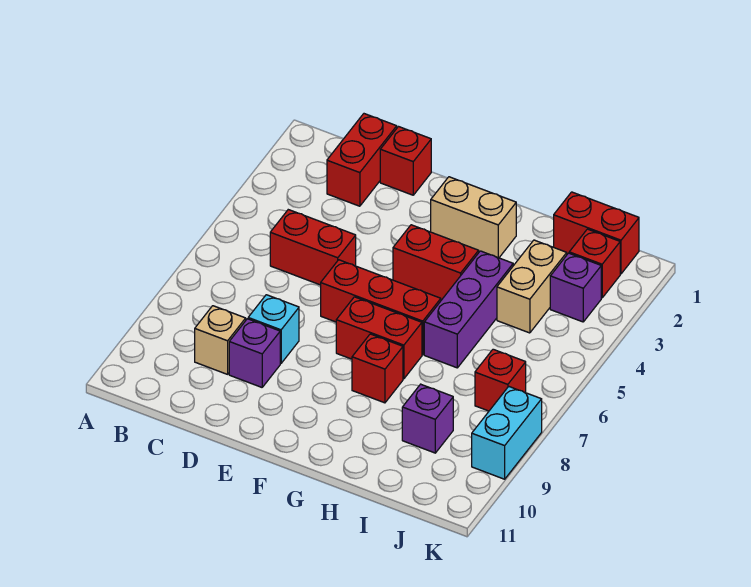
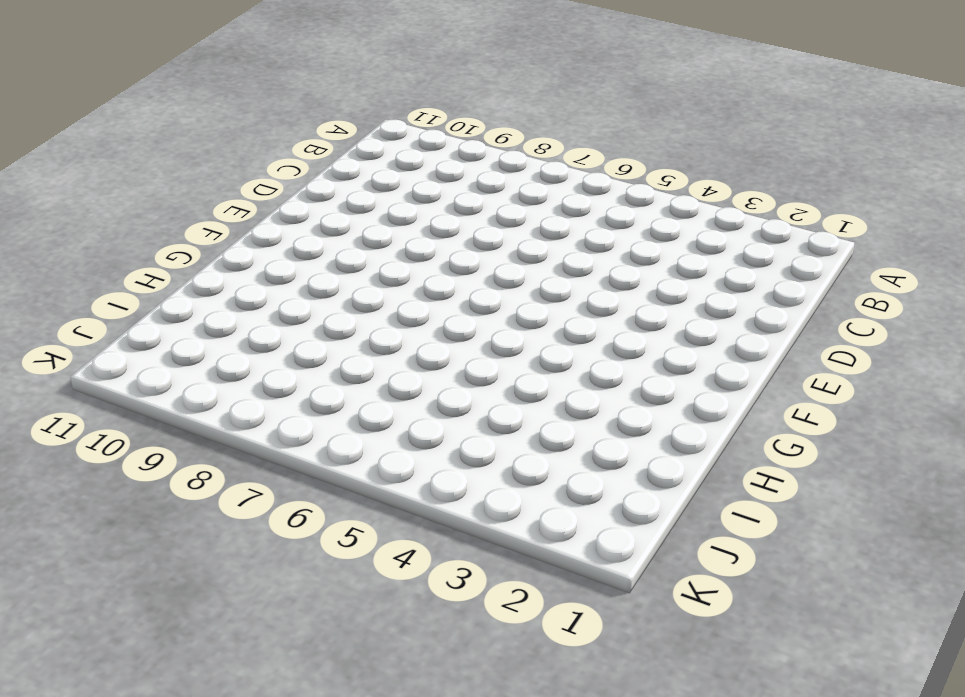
none -> red 1x2 brick [327,114,397,206]
none -> red 1x2 brick [270,210,356,285]
none -> tan 1x1 brick [195,306,246,374]

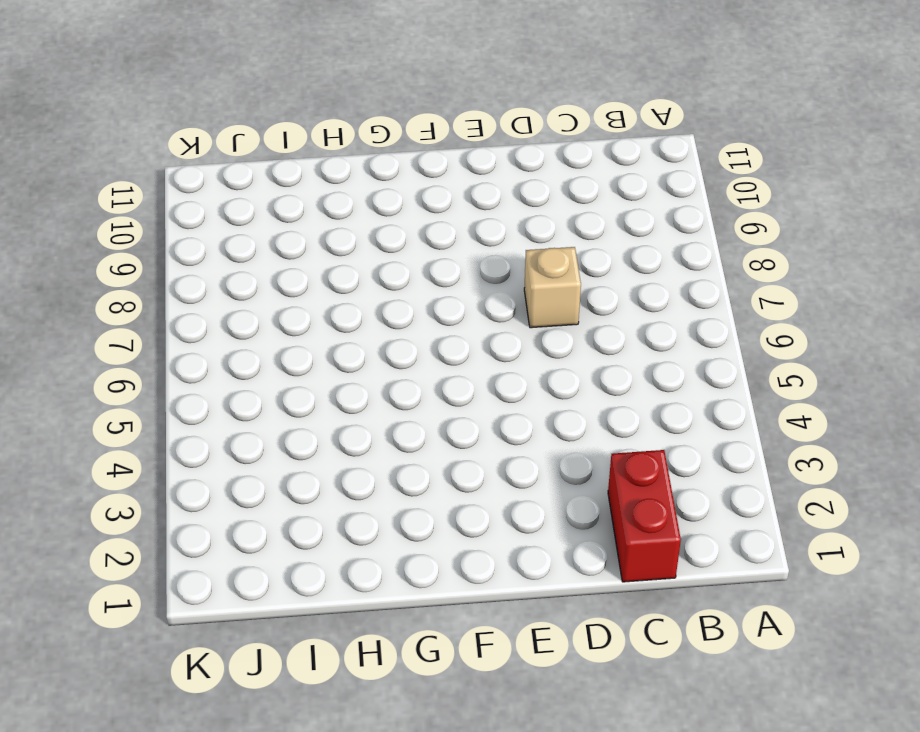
tan 1x1 brick [524,247,581,328] -> tan 1x1 brick moved to [195,306,246,374]
none -> red 1x2 brick [270,210,356,285]
none -> red 1x1 brick [380,127,431,195]
none -> cyan 1x1 brick [248,295,299,363]

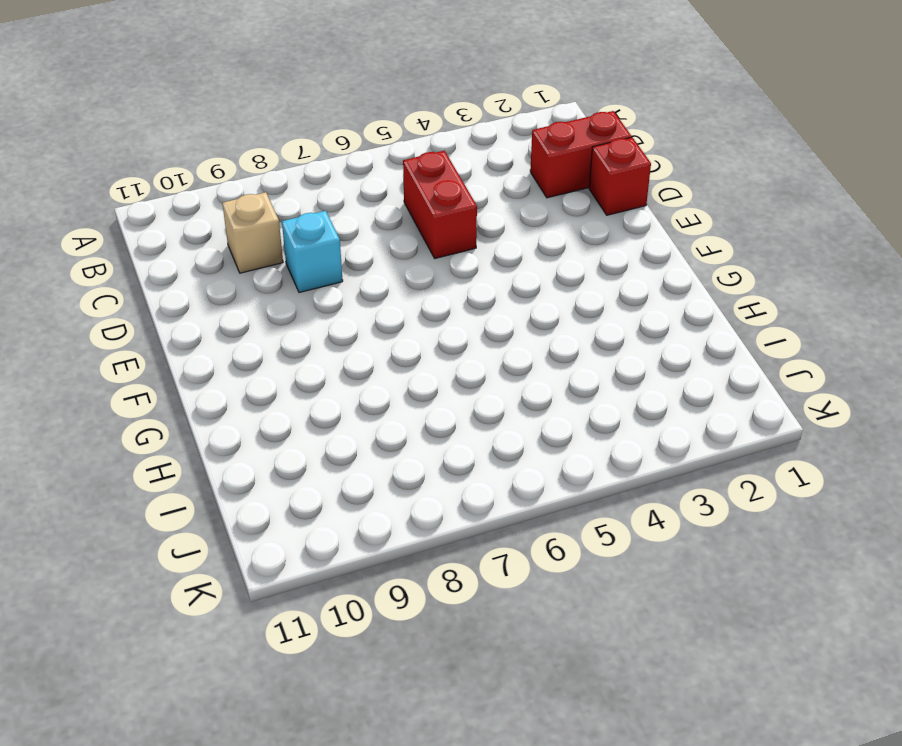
none -> purple 1x1 brick [229,319,280,387]
none -> red 1x3 brick [321,260,441,355]
none -> tan 1x2 brick [431,177,516,258]

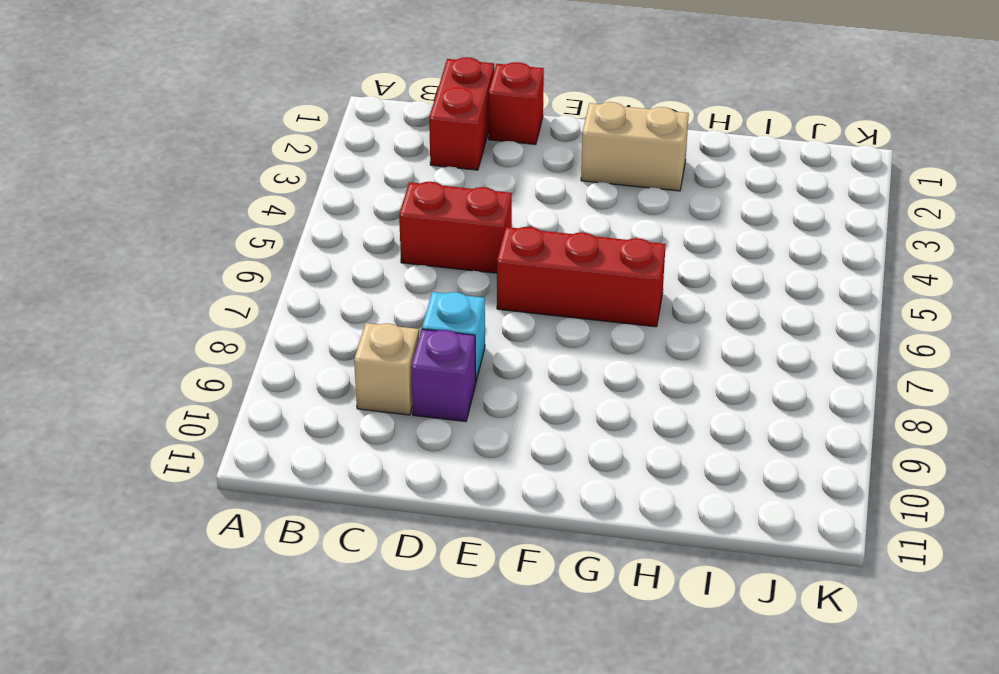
none -> red 1x2 brick [393,225,479,300]
none -> red 1x2 brick [336,297,422,379]
none -> red 1x1 brick [352,334,403,403]

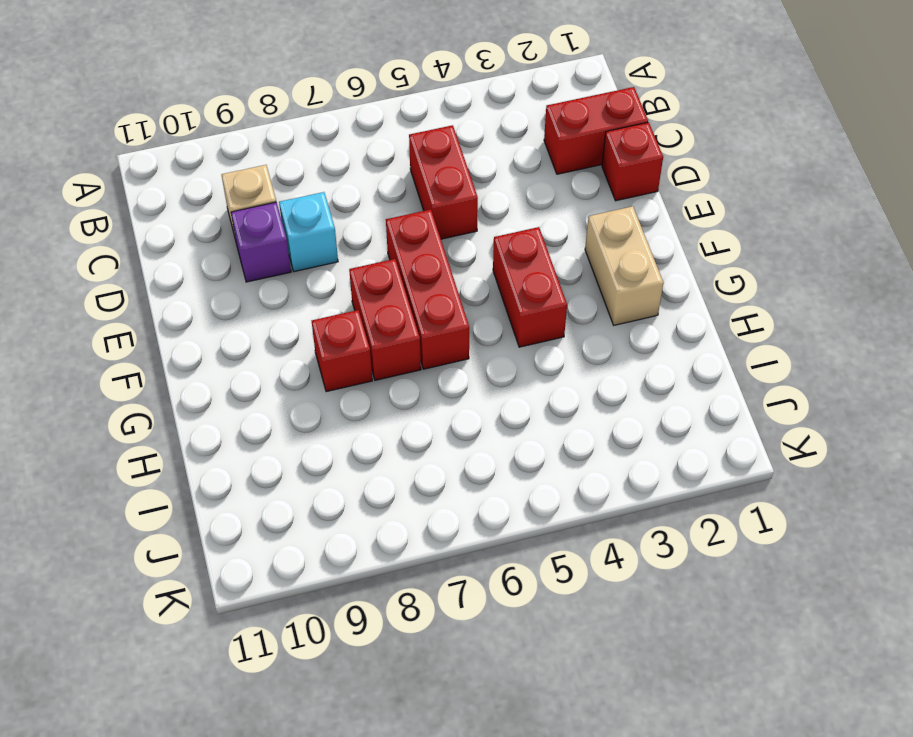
none -> purple 1x3 brick [424,251,513,368]
none -> red 1x2 brick [554,192,639,274]
none -> tan 1x2 brick [497,240,567,333]

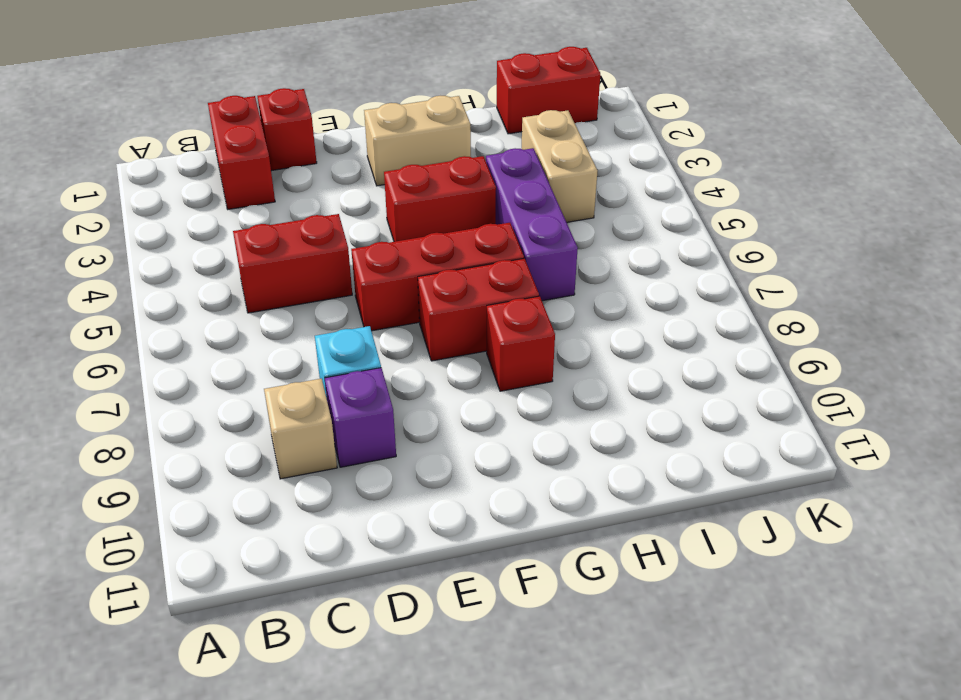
none -> purple 1x1 brick [402,384,453,453]
none -> red 1x1 brick [569,229,620,298]
none -> purple 1x1 brick [550,253,601,322]

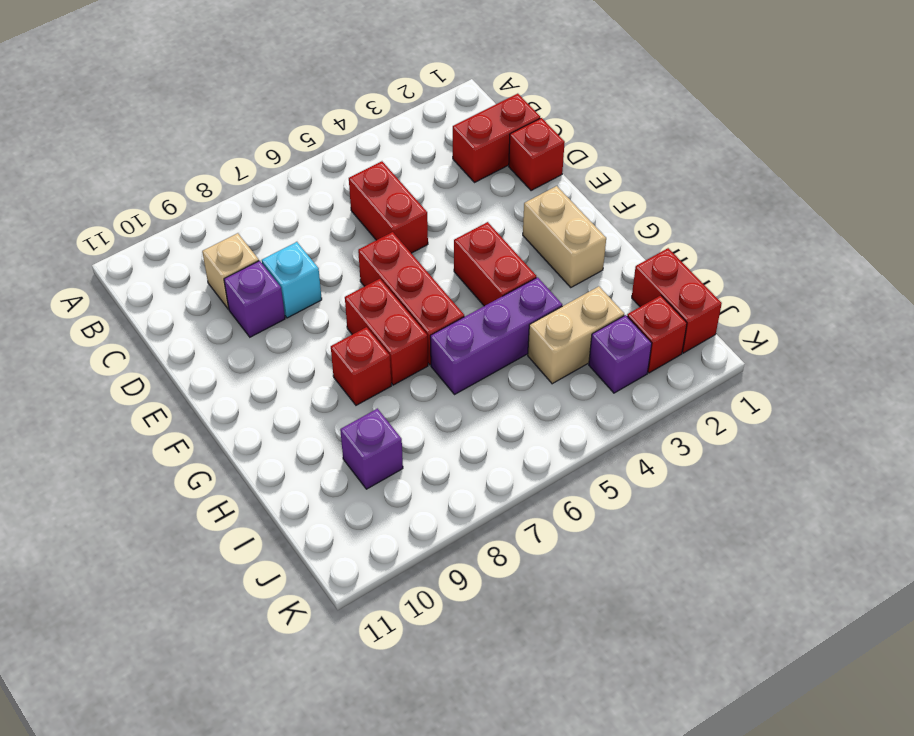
none -> red 1x1 brick [475,349,526,411]
none -> cyan 1x2 brick [472,387,542,479]

